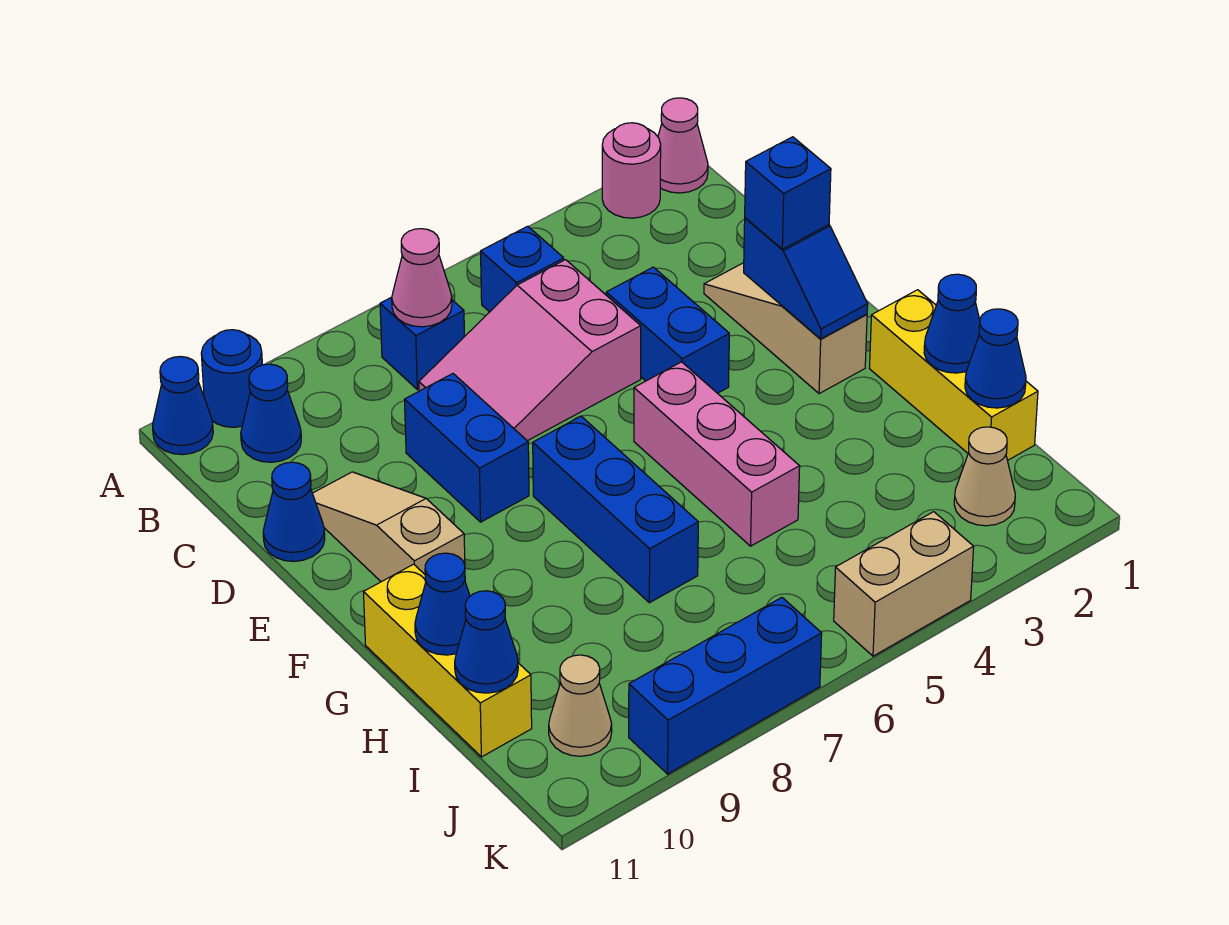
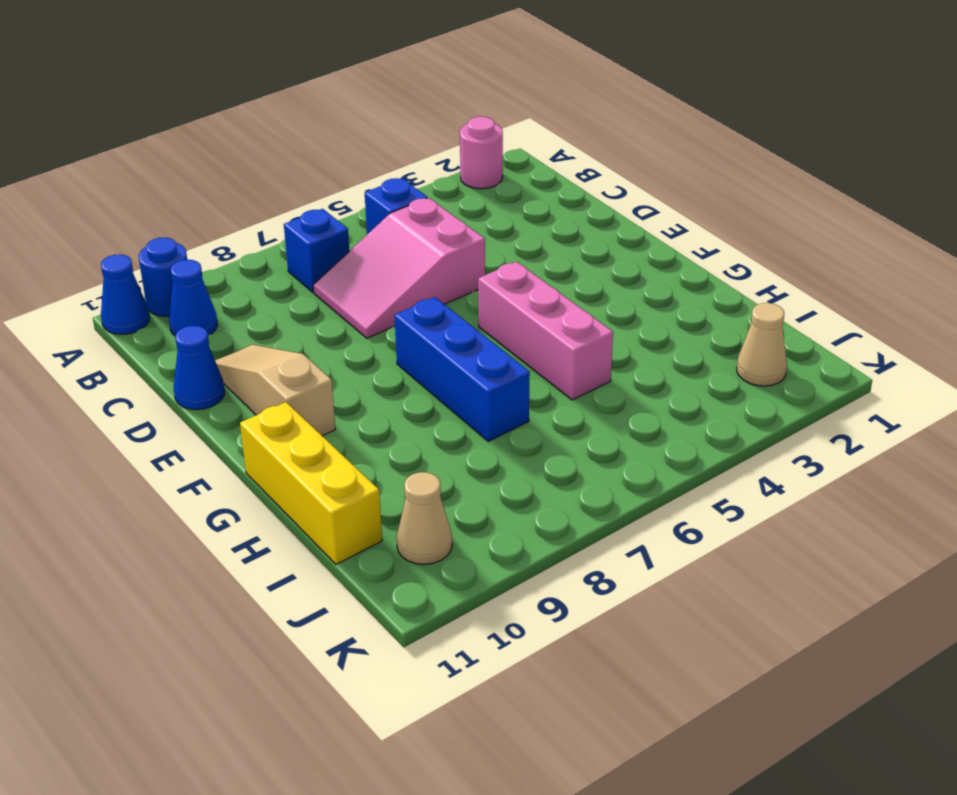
none -> pink 1x1 cone [658,98,708,193]
none -> tan 1x3 slope [704,263,867,394]
none -> blue 1x2 brick [606,267,729,393]

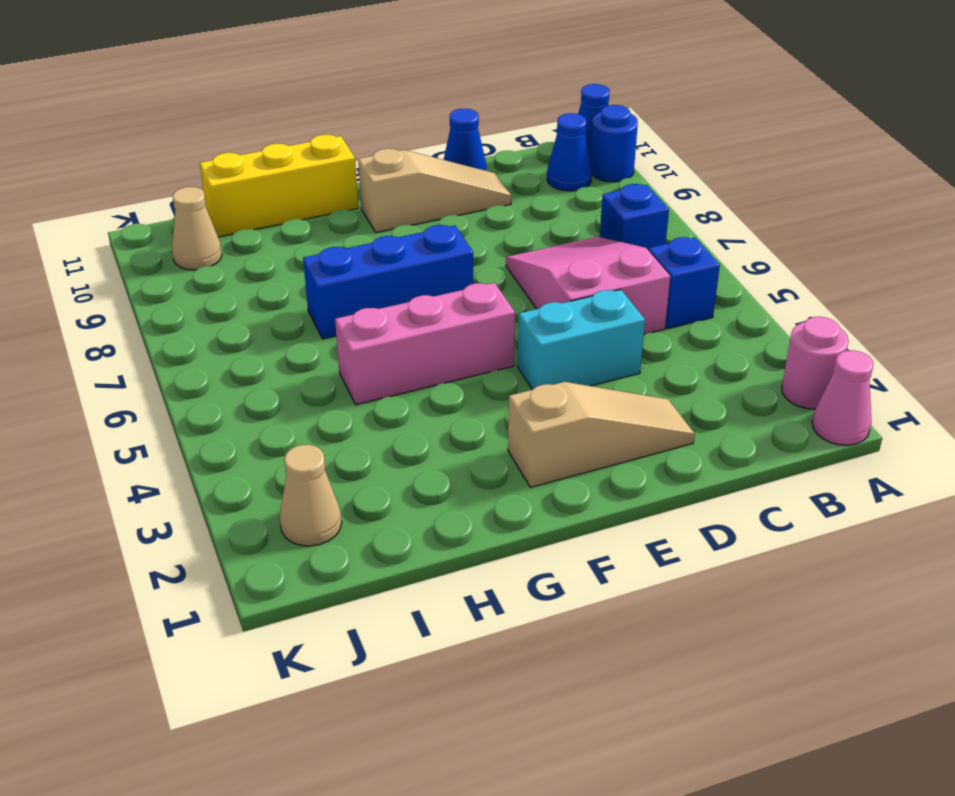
cyan 1x2 brick [518,290,645,390] -> blue 1x2 brick [606,267,729,393]
none -> blue 1x2 brick [404,374,529,522]
none -> yellow 1x3 brick [869,290,1038,460]
none -> tan 1x2 brick [834,512,974,656]

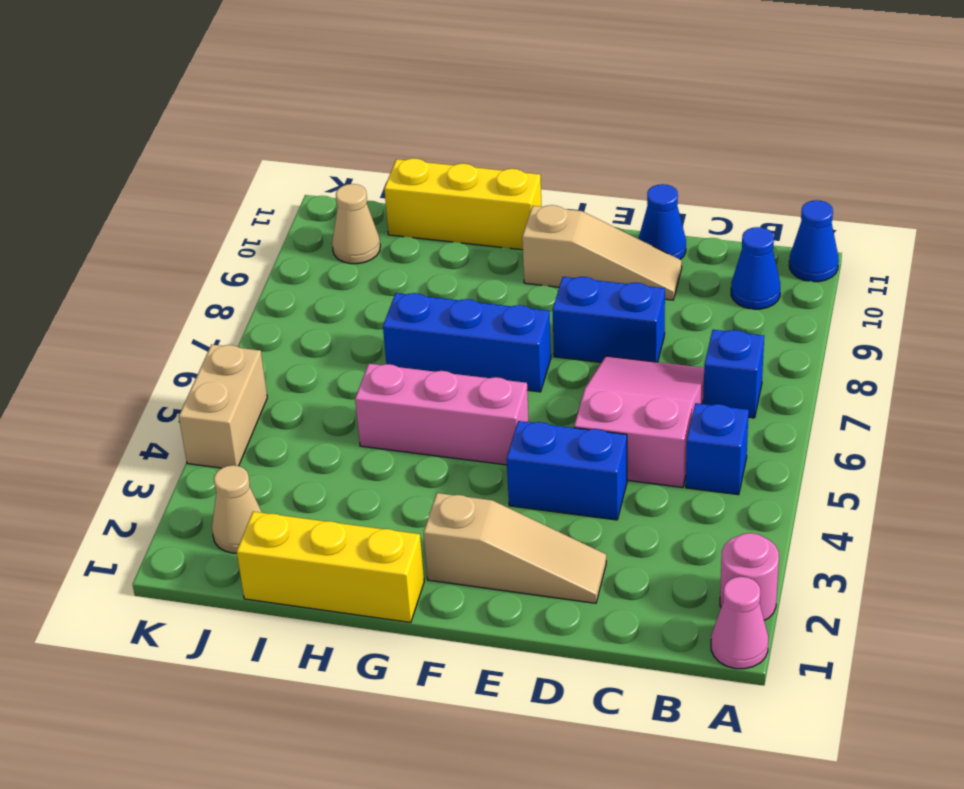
none -> blue 1x1 round brick [201,330,262,427]
none -> blue 1x3 brick [629,597,822,774]
none -> pink 1x1 cone [392,229,452,327]

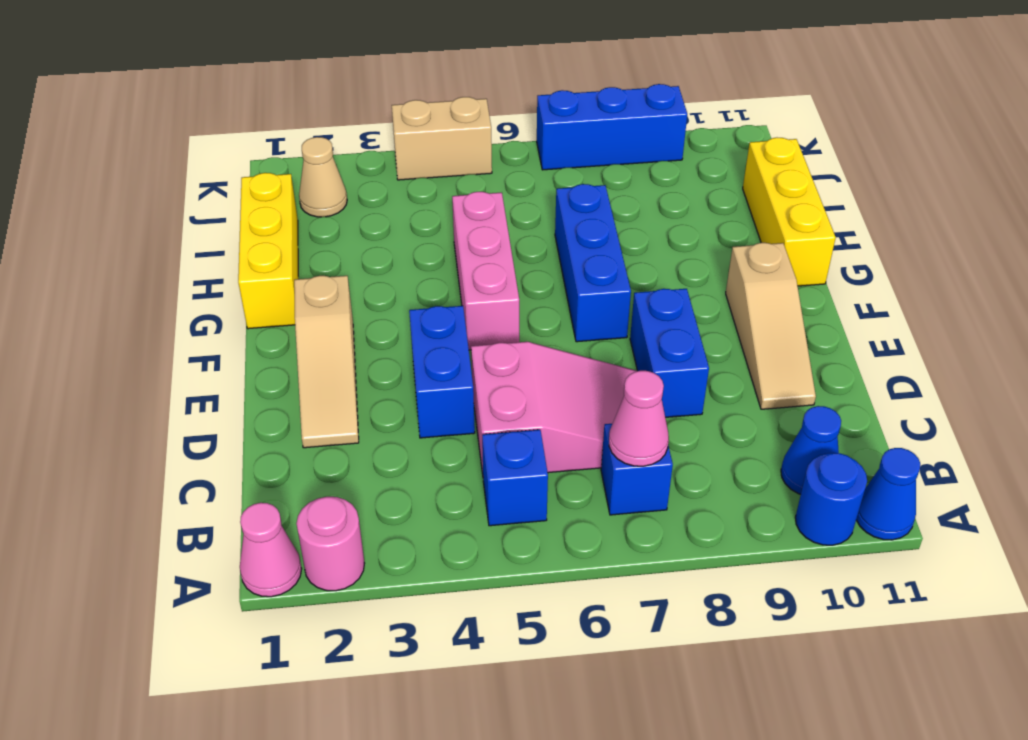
none -> blue 1x1 cone [263,462,325,561]
none -> tan 1x1 cone [549,655,612,756]
none -> blue 1x2 slope [744,218,868,339]

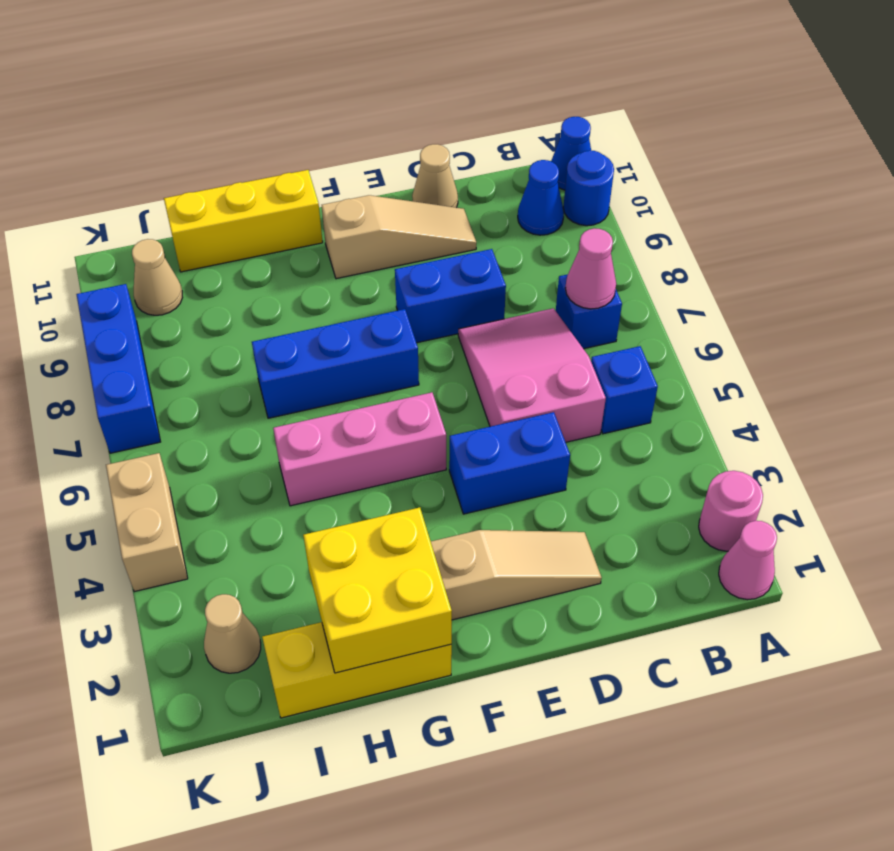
tan 1x1 cone [412,144,458,208] -> blue 1x1 cone [263,462,325,561]
yellow 2x2 brick [303,507,452,673] -> blue 1x1 cone [924,274,980,373]
none -> blue 1x2 slope [744,218,868,339]
none -> blue 1x1 cone [415,553,470,655]
none -> blue 1x1 cone [965,309,1026,408]

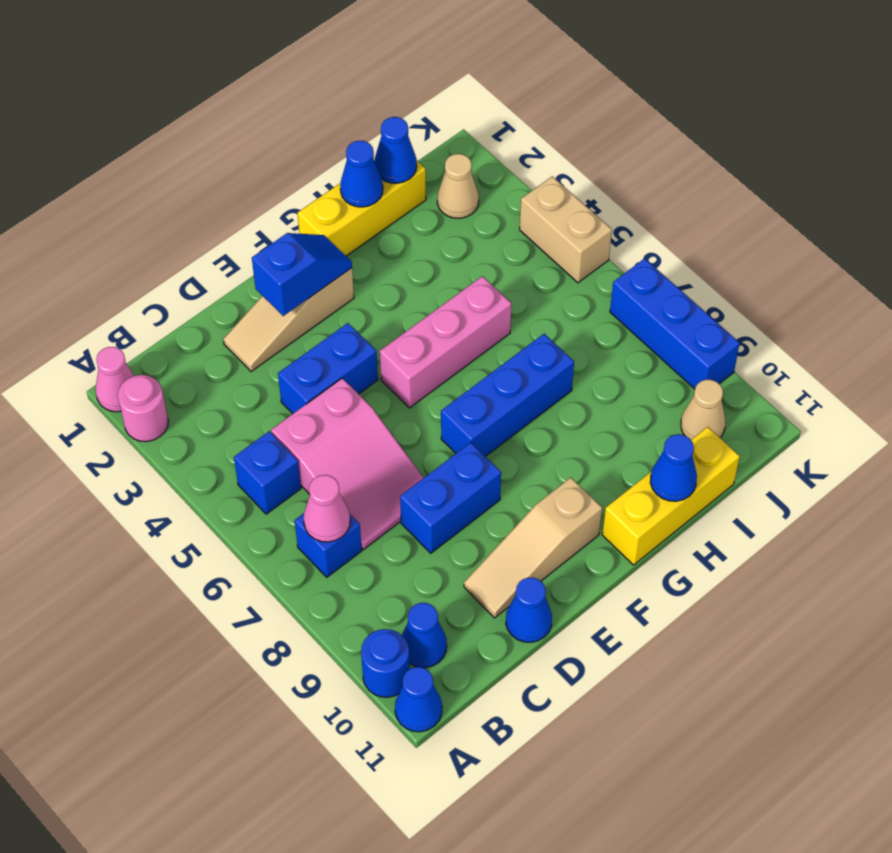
none -> blue 1x1 cone [455,591,518,693]
none -> blue 1x1 brick [745,137,831,249]

